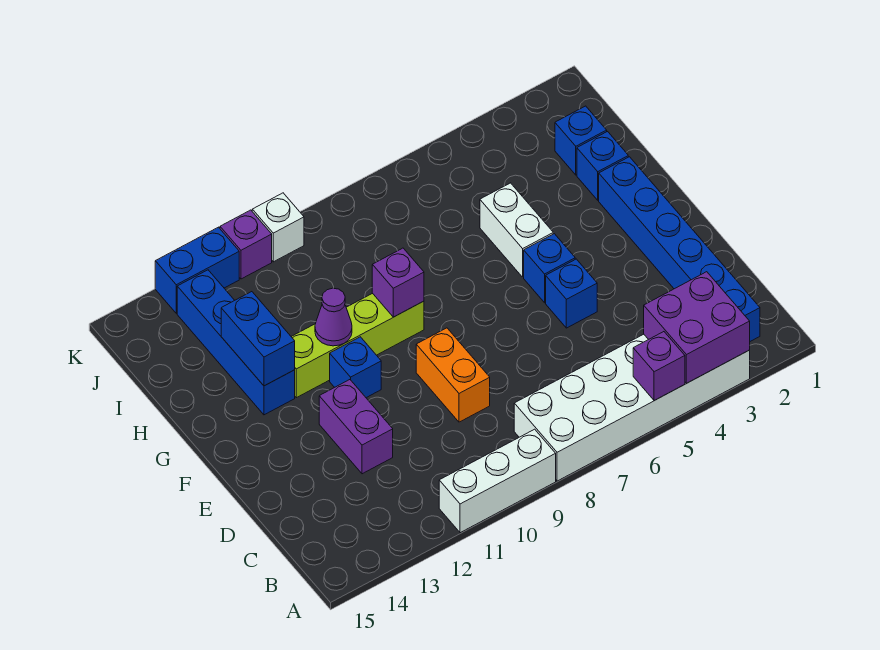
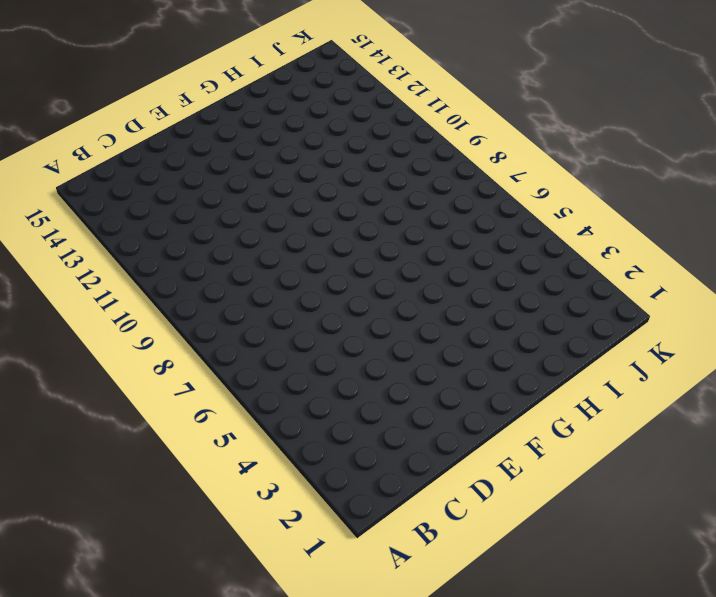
none -> white 2x6 brick [514,334,750,481]
none -> white 1x3 brick [439,429,556,533]
none -> blue 1x6 brick [599,157,760,341]

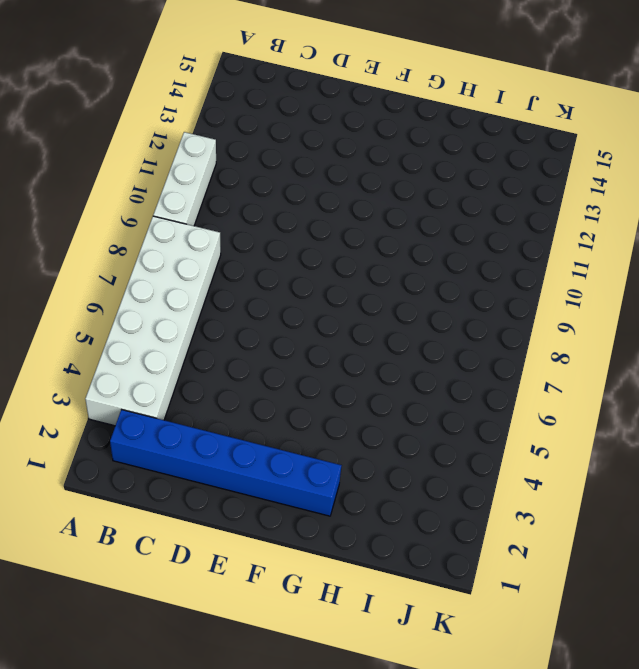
none -> orange 1x2 brick [416,328,490,422]
none -> purple 1x2 brick [319,380,393,474]
none -> blue 1x1 brick [546,259,597,328]

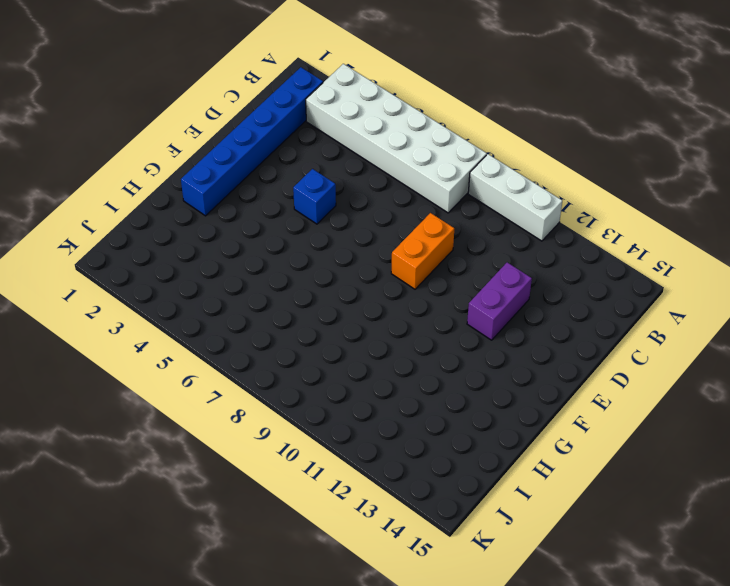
none -> blue 1x1 brick [524,234,575,303]
none -> blue 1x1 brick [330,337,381,398]
none -> white 1x2 brick [480,183,553,277]

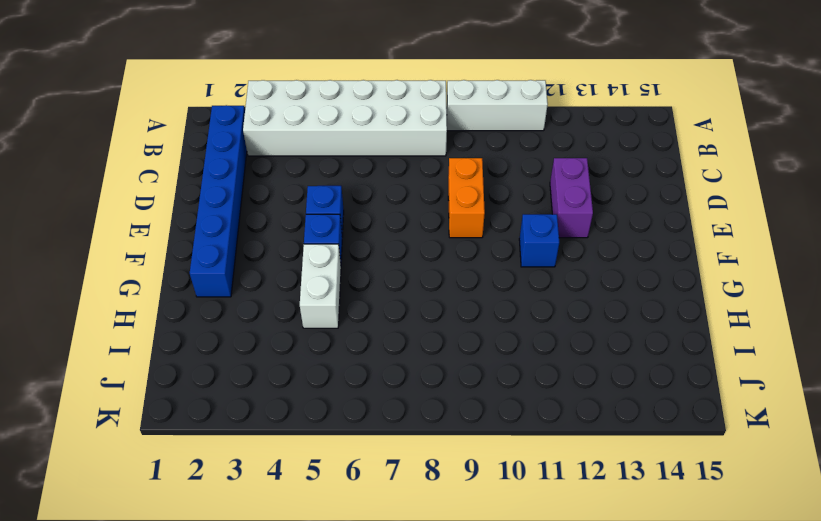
none -> lime 1x4 brick [291,293,424,398]
none -> blue 1x4 brick [177,270,295,415]
none -> blue 1x1 brick [577,132,628,200]

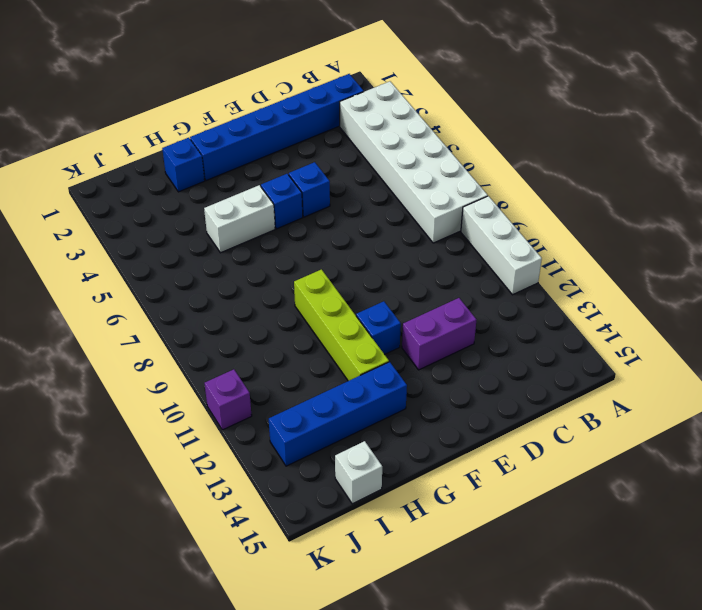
white 1x1 brick [335,441,382,504] -> white 1x1 brick moved to [252,193,304,262]
none -> orange 1x2 brick [416,328,490,422]
none -> blue 1x1 brick [555,106,607,175]
none -> blue 1x2 brick [155,227,239,313]

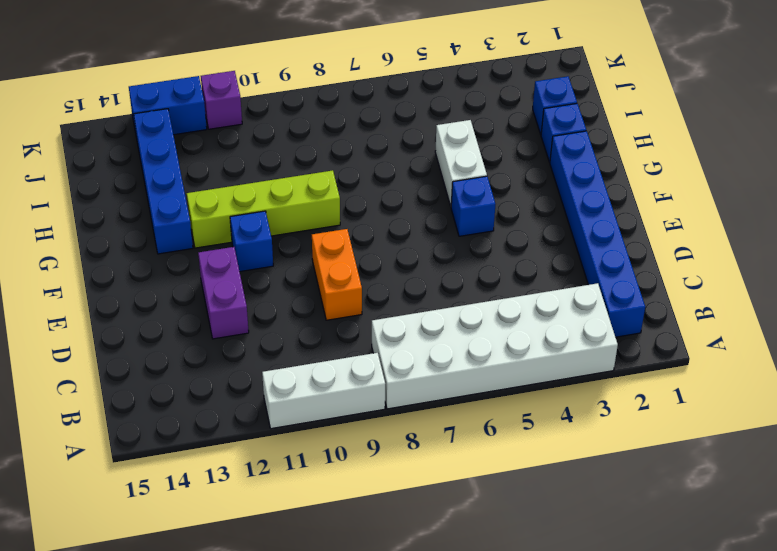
none -> blue 1x1 brick [546,259,597,328]
none -> white 1x1 brick [252,193,304,262]
none -> purple 2x2 brick [644,272,750,383]

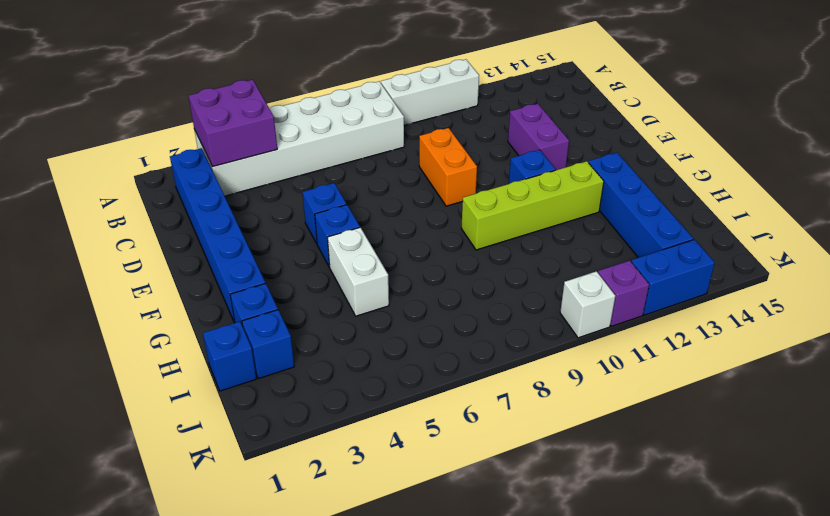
blue 1x1 brick [203,322,256,391] -> none
none -> purple 1x1 brick [633,332,685,401]
none -> purple 1x1 brick [372,248,424,317]
none -> purple 1x1 cone [315,288,352,346]

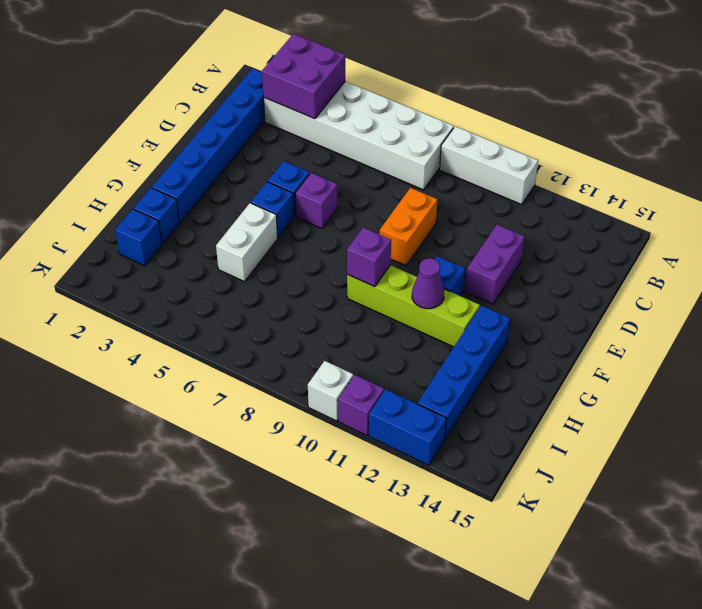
purple 1x1 brick [295,173,337,229] -> purple 1x1 brick moved to [633,332,685,401]
none -> blue 1x2 brick [221,292,295,386]

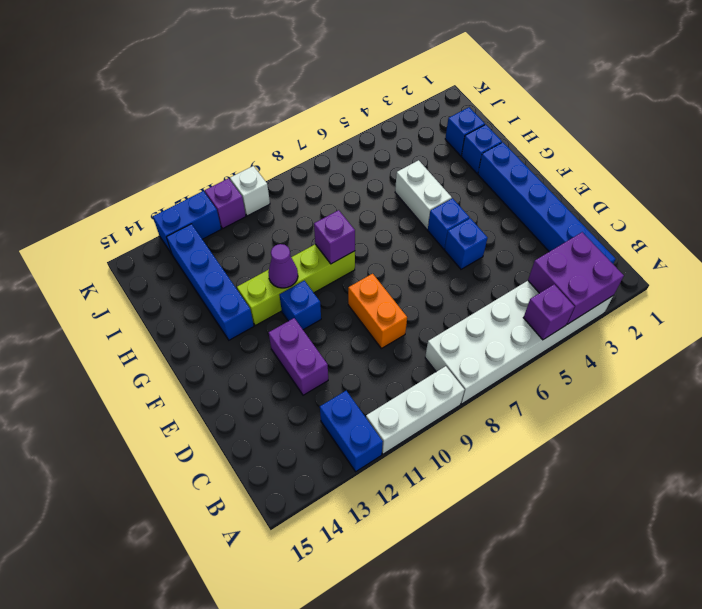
blue 1x2 brick [320,391,383,472] -> blue 1x2 brick moved to [221,292,295,386]

